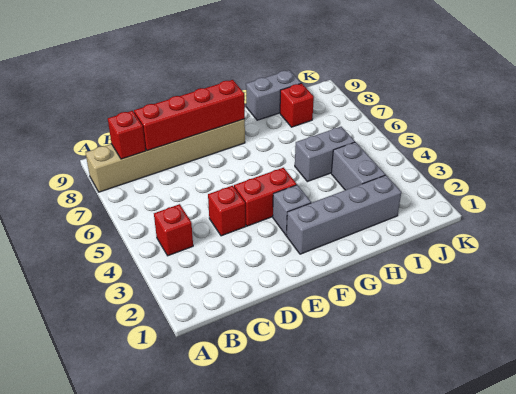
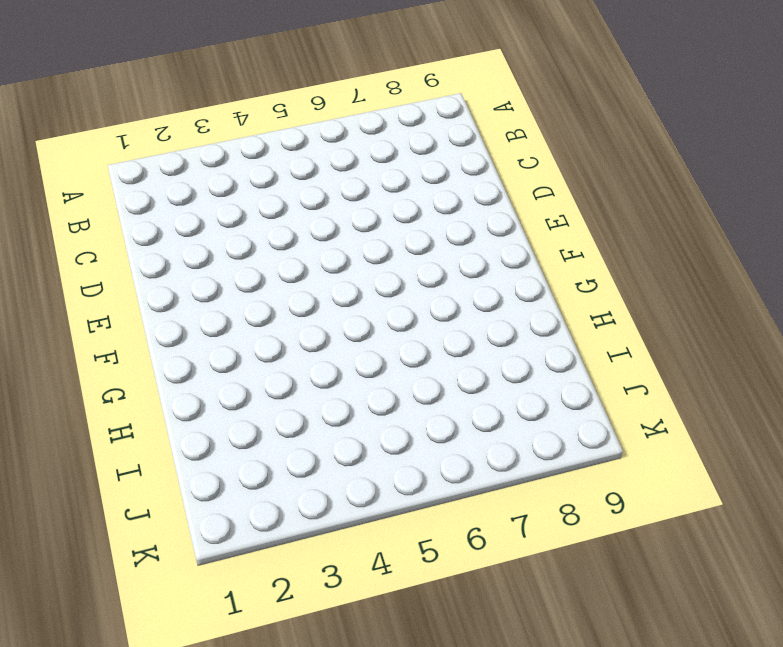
none -> tan 1x6 brick [86,119,245,192]
none -> red 1x1 brick [154,204,193,256]
none -> red 1x1 brick [208,186,246,236]

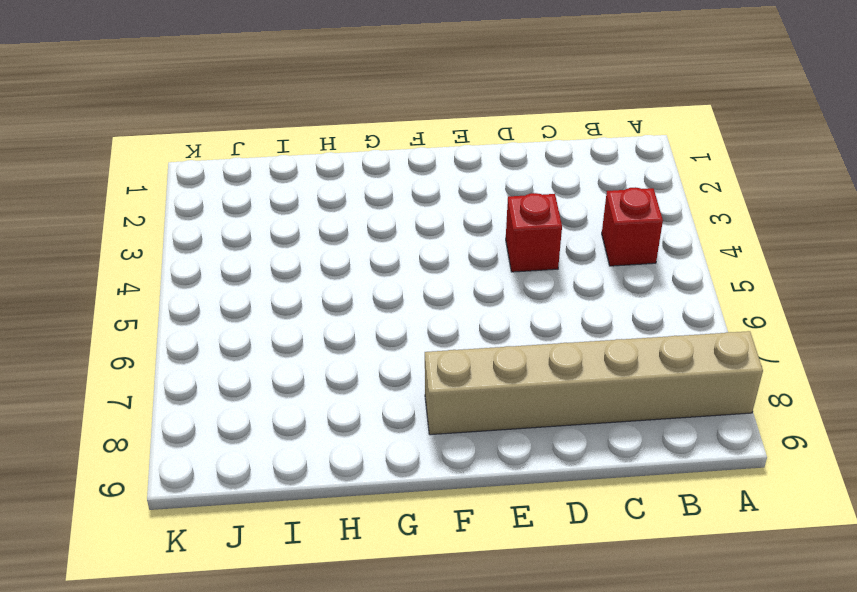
none -> red 1x2 brick [234,168,297,226]
none -> grey 1x4 brick [286,175,401,254]
none -> grey 1x1 brick [273,185,311,235]

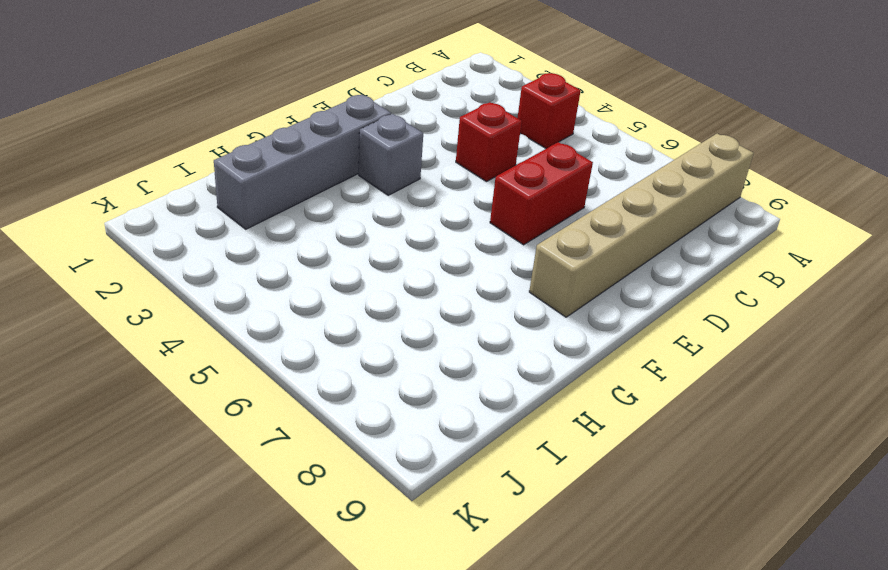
red 1x2 brick [490,142,593,245] -> red 1x2 brick moved to [234,168,297,226]
none -> grey 1x2 brick [295,127,355,182]
none -> grey 1x2 brick [246,70,301,120]
none -> grey 1x2 brick [331,142,385,190]

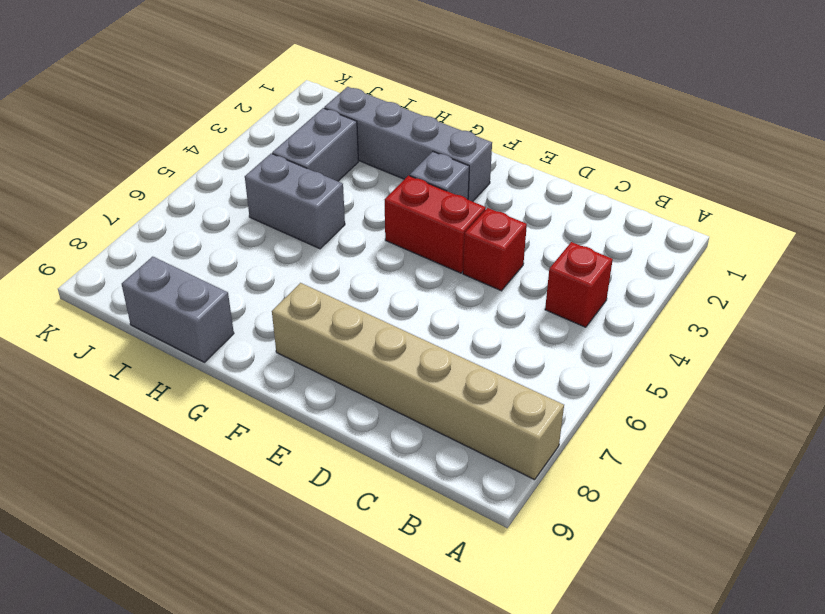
none -> red 1x1 brick [280,83,314,127]
none -> red 1x1 brick [108,111,146,159]
none -> red 1x4 brick [134,80,245,151]

